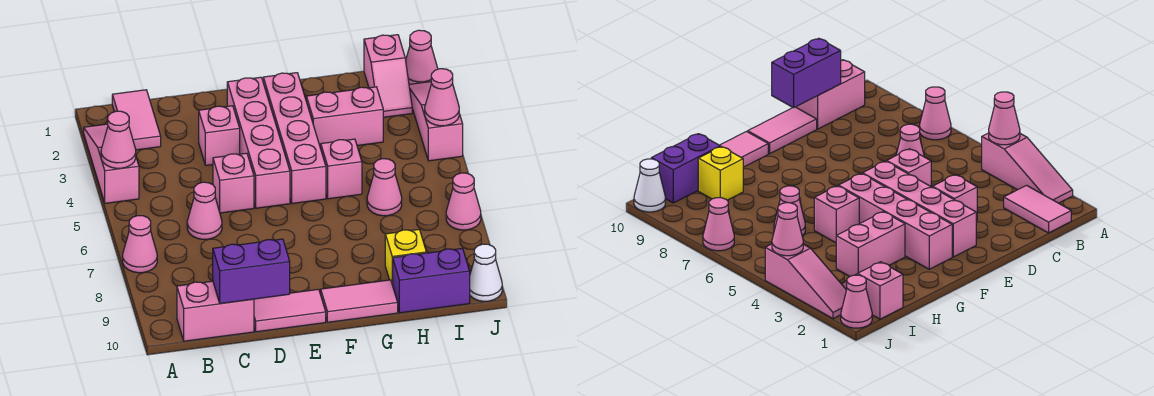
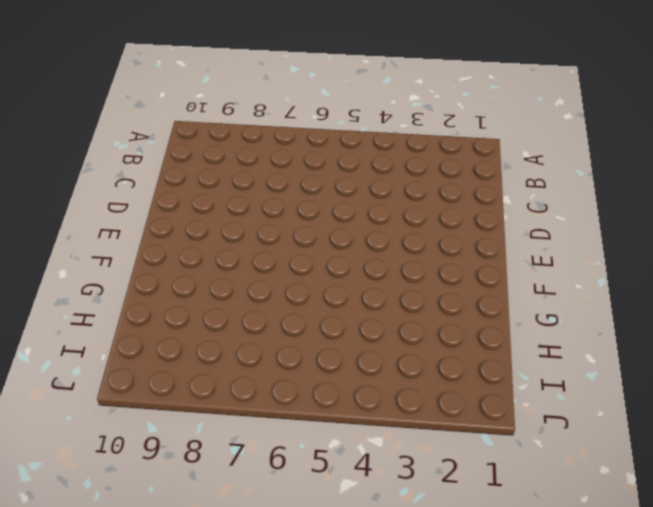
none -> pink 1x3 slope [84,124,139,203]
none -> pink 1x1 cone [123,216,157,273]
none -> pink 1x2 tile [112,90,161,150]

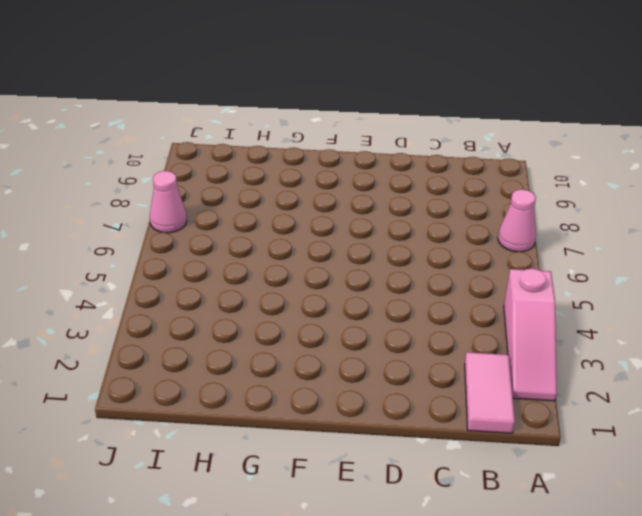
none -> pink 1x2 brick [177,281,254,341]
none -> pink 1x1 cone [187,182,222,239]
none -> pink 1x1 brick [199,106,240,165]

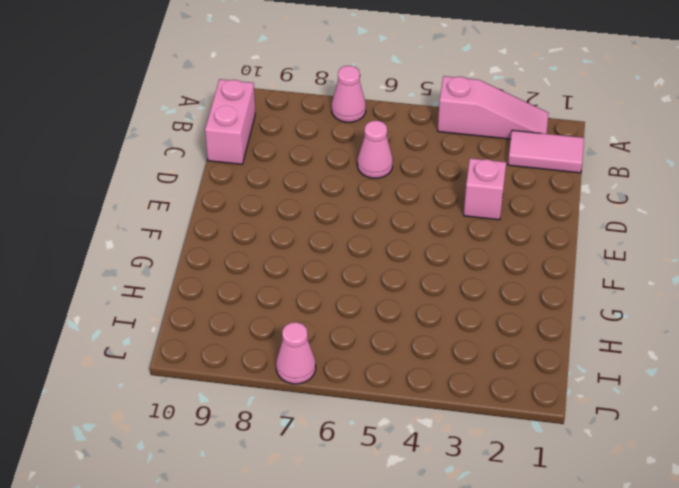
none -> pink 1x1 brick [213,153,254,213]
none -> pink 1x2 tile [254,289,326,332]
none -> pink 1x4 brick [227,77,290,208]

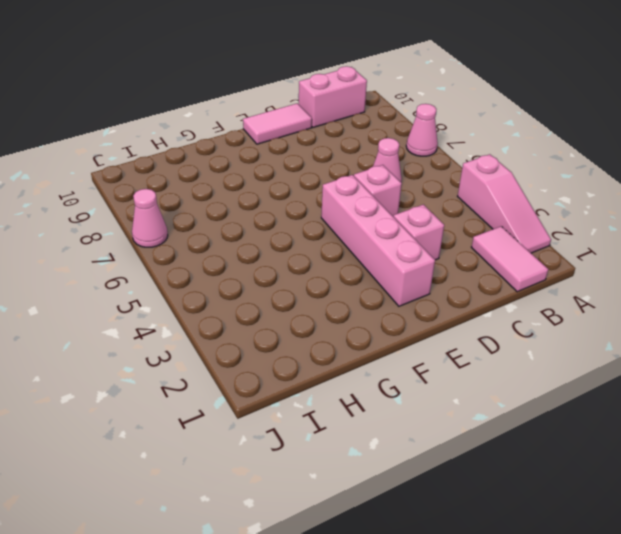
none -> pink 1x4 brick [263,73,326,203]
none -> pink 1x2 tile [321,280,398,322]
none -> pink 1x2 brick [306,87,383,148]

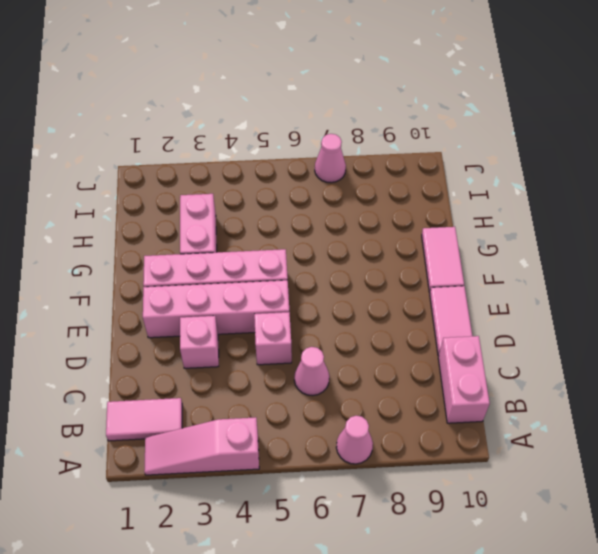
none -> pink 1x1 brick [321,139,362,199]
none -> pink 1x1 cone [367,159,402,216]
none -> yellow 1x1 brick [385,230,426,285]

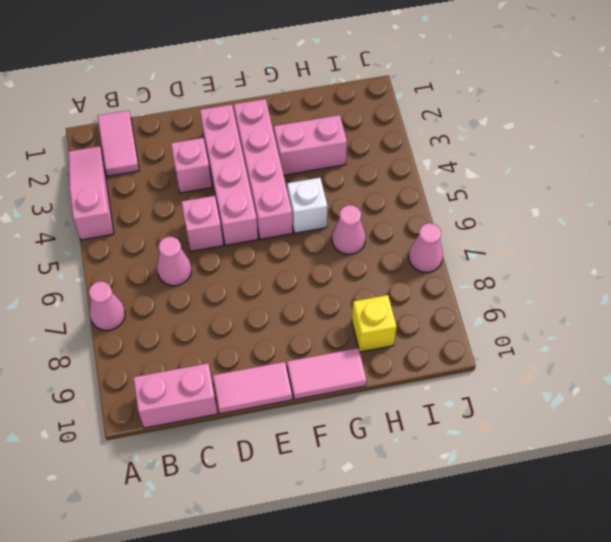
white 1x1 brick [287,178,327,233] -> pink 1x1 brick [321,139,362,199]
none -> purple 1x2 brick [393,248,470,313]
none -> pink 1x2 slope [364,35,412,117]
none -> pink 1x1 cone [406,30,438,84]

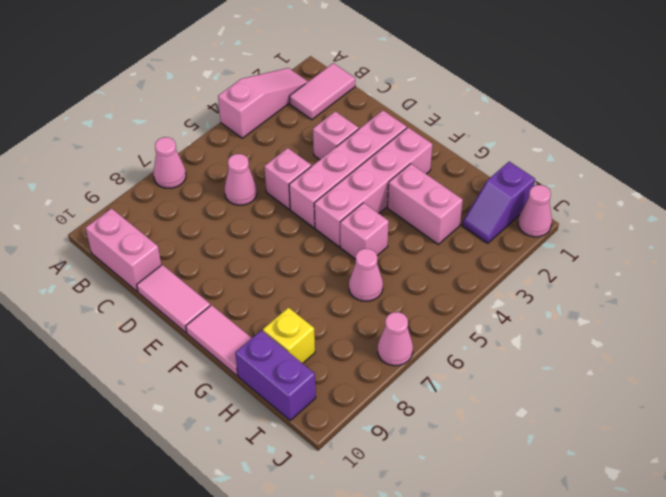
purple 1x2 slope [462,162,535,243] -> pink 1x2 slope [364,35,412,117]
none -> pink 1x3 slope [409,82,463,161]
none -> white 1x1 cone [470,244,502,301]
none -> pink 1x1 cone [101,111,136,168]

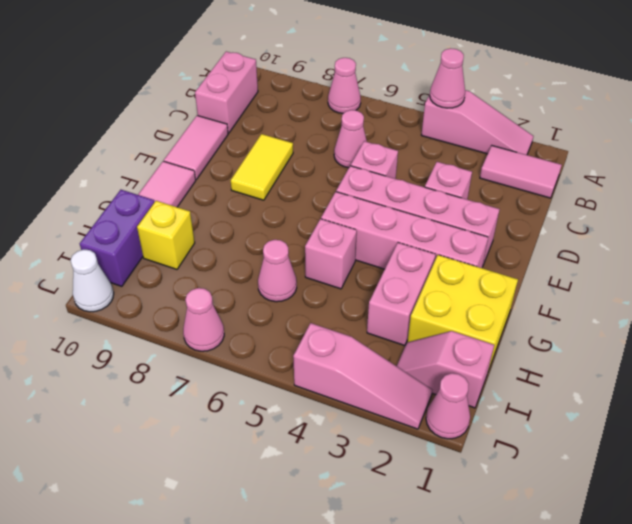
yellow 1x2 tile [231,134,293,200] -> none
yellow 2x2 brick [408,255,518,371] -> none
none -> purple 1x2 brick [213,239,290,304]
none -> pink 1x1 cone [425,69,459,126]

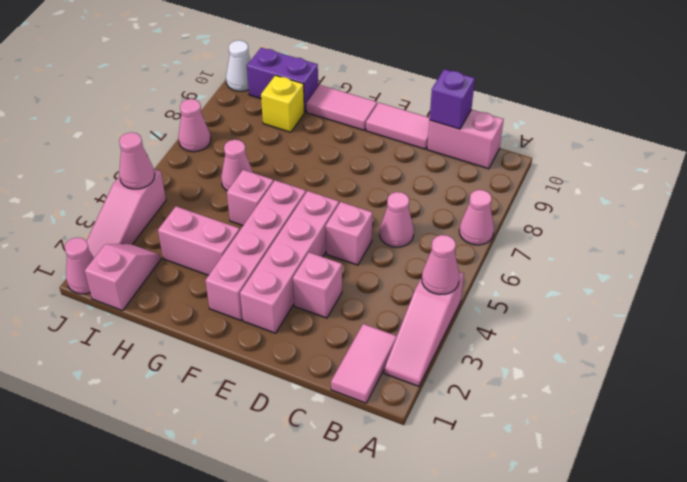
purple 1x1 brick [429,69,475,129] -> purple 1x2 brick [213,239,290,304]

